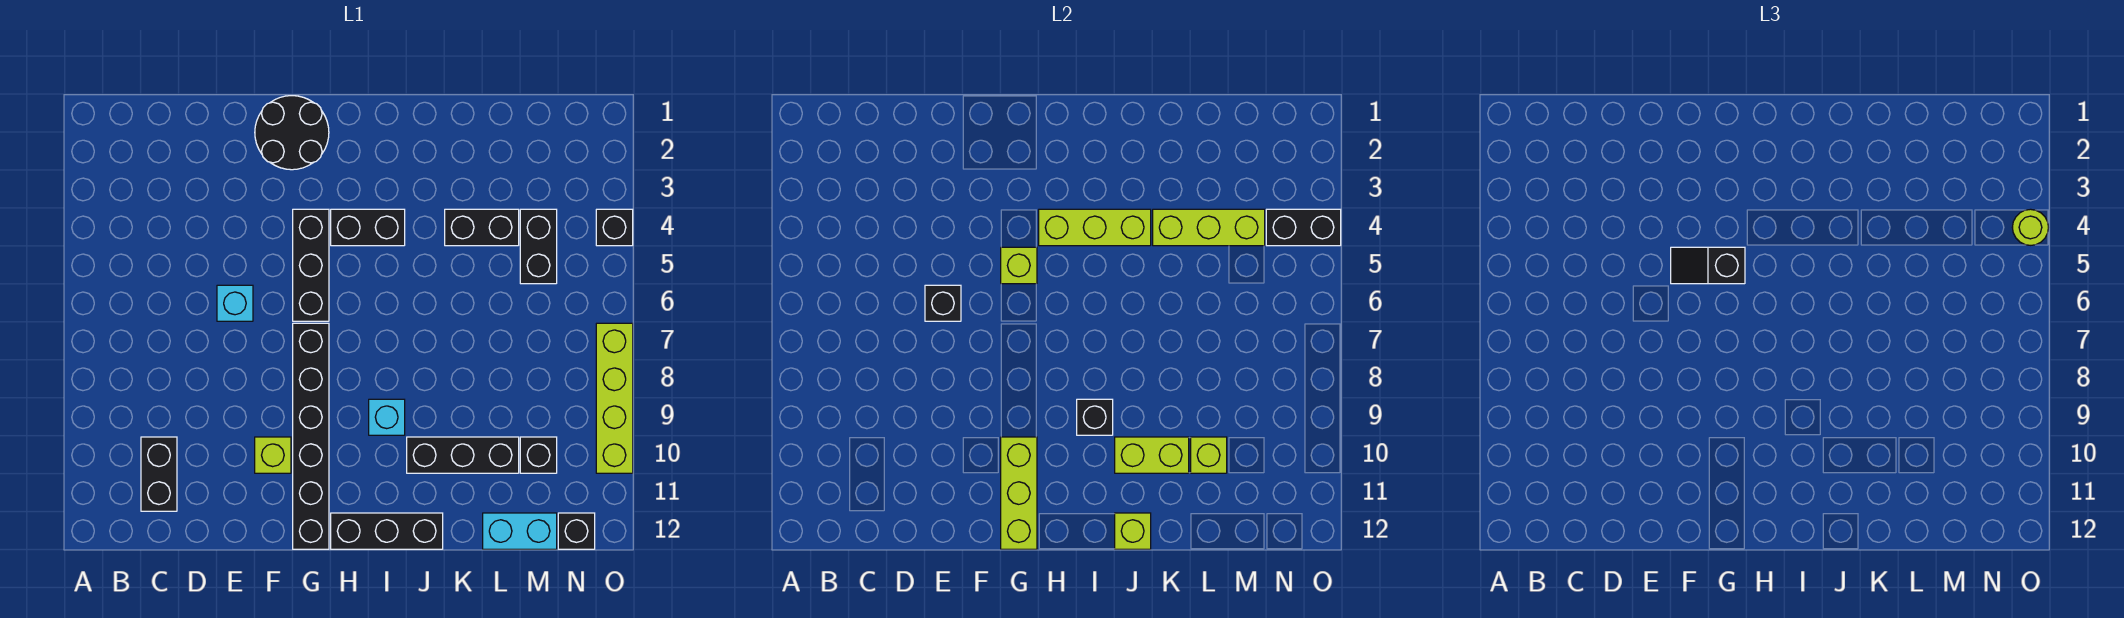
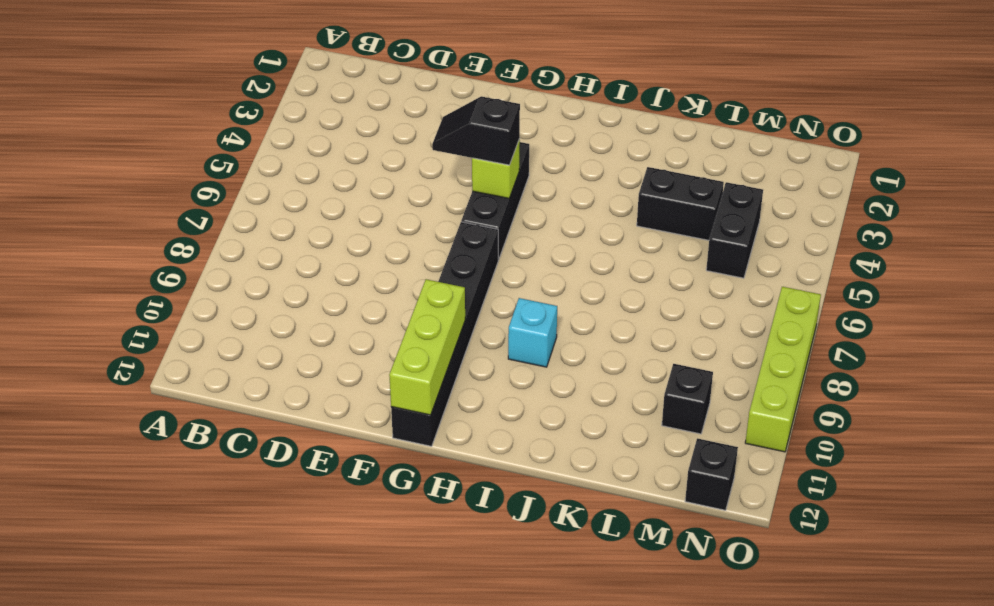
none -> black 1x2 brick [141,437,177,511]
none -> cyan 1x1 brick [217,285,253,321]
none -> black 2x2 round brick [255,96,329,170]

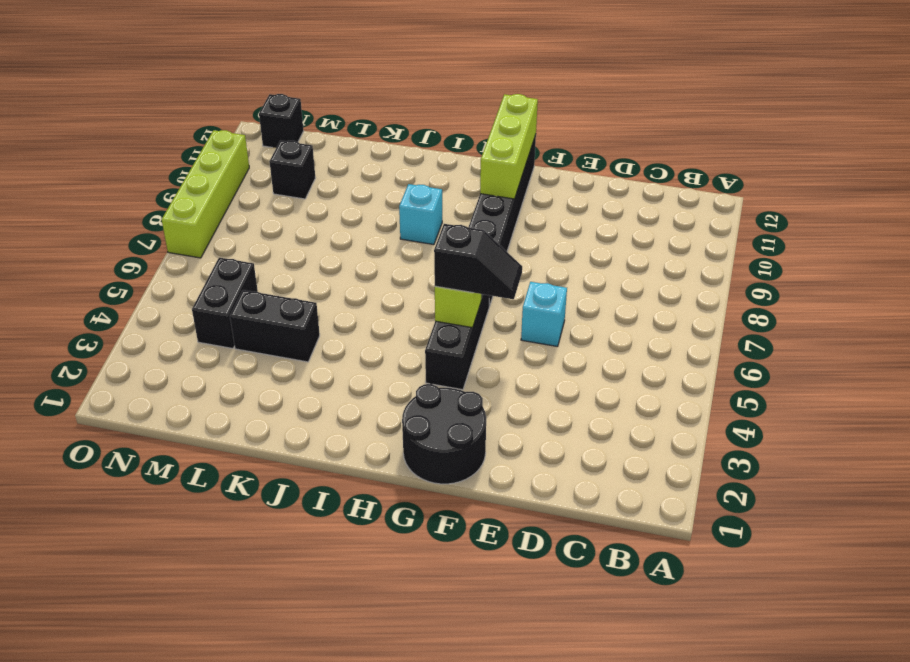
none -> black 1x2 brick [141,437,177,511]
none -> lime 1x1 brick [255,437,291,473]
none -> black 1x2 brick [331,209,405,246]

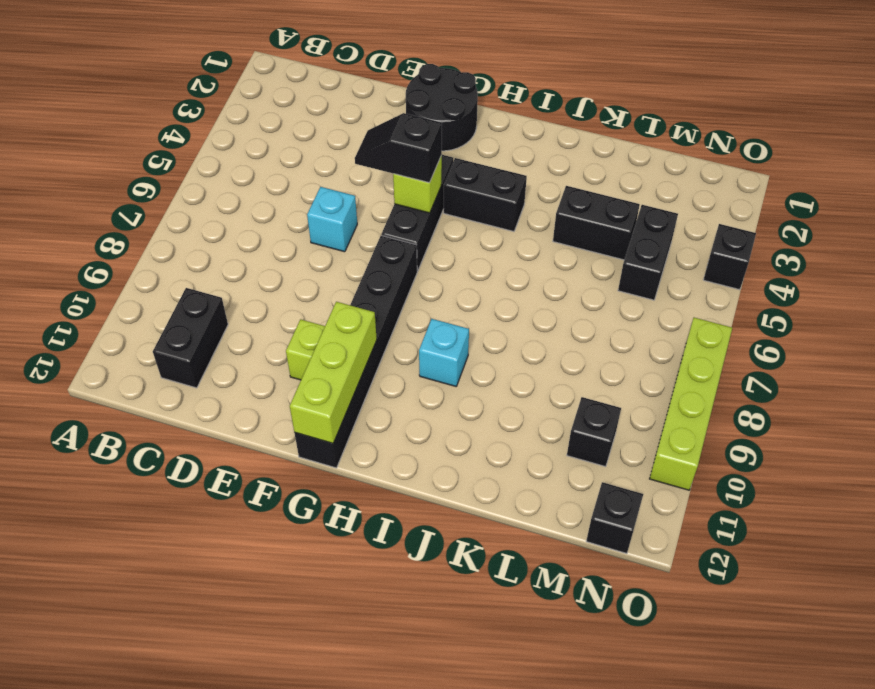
none -> black 1x3 brick [331,513,443,549]
none -> black 1x3 brick [407,437,519,473]
none -> cyan 1x2 brick [483,513,557,549]

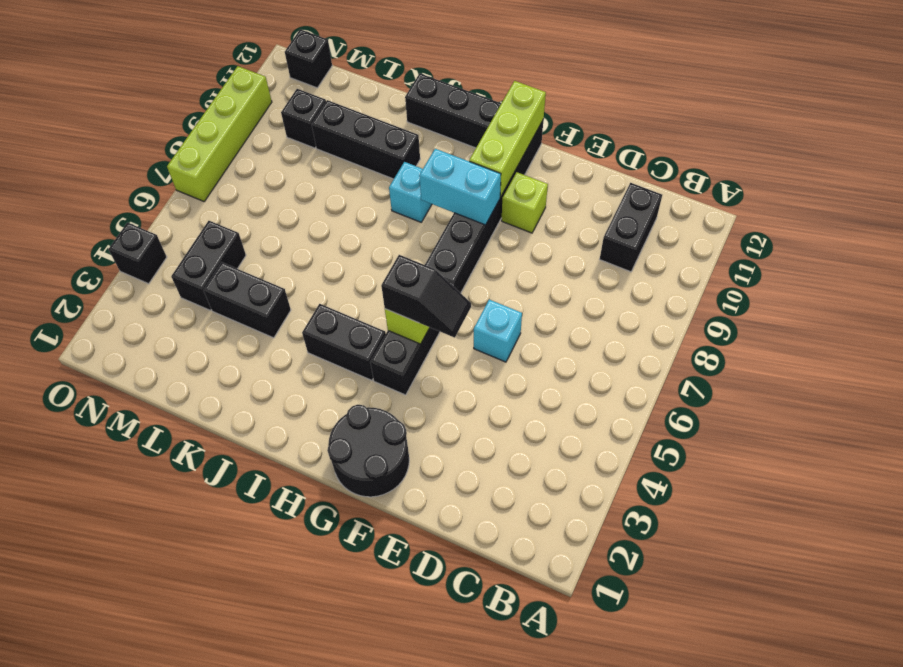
cyan 1x2 brick [419,149,501,225] -> cyan 1x2 brick moved to [483,513,557,549]
none -> black 1x1 brick [925,285,961,321]
none -> lime 1x3 brick [1039,209,1151,246]
none -> black 1x1 brick [1077,399,1113,435]

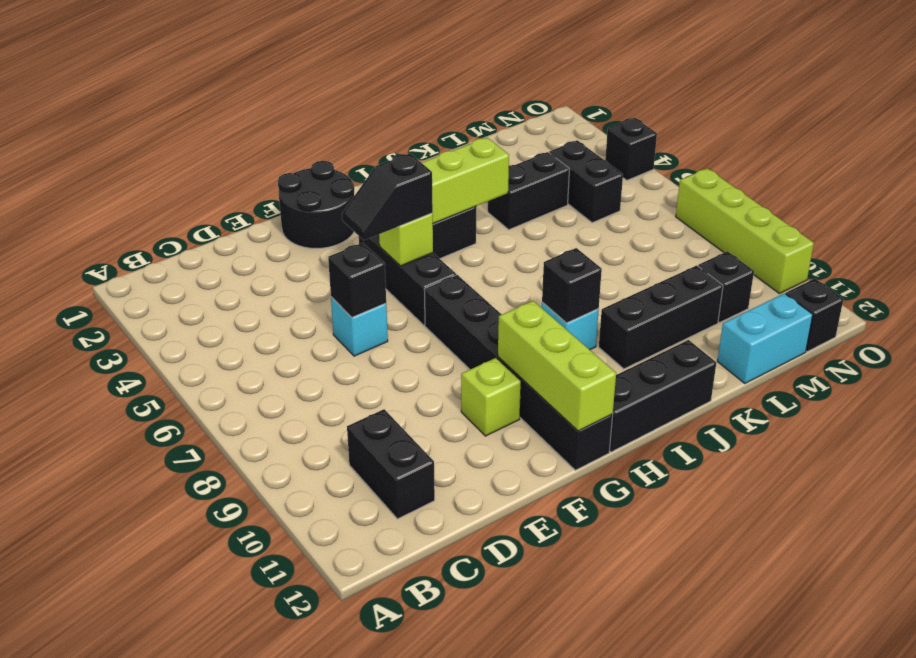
none -> lime 1x2 brick [1115,437,1189,473]
none -> lime 1x1 brick [1115,513,1151,549]
none -> lime 1x3 brick [1153,209,1265,246]

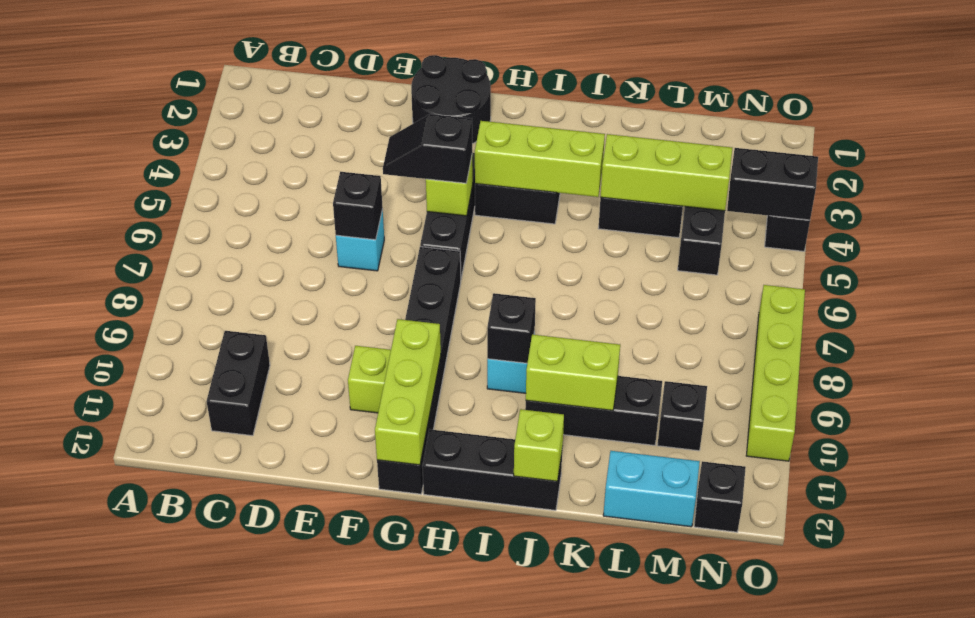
none -> lime 1x1 brick [1191,437,1227,473]
none -> lime 1x1 round brick [2012,209,2048,245]

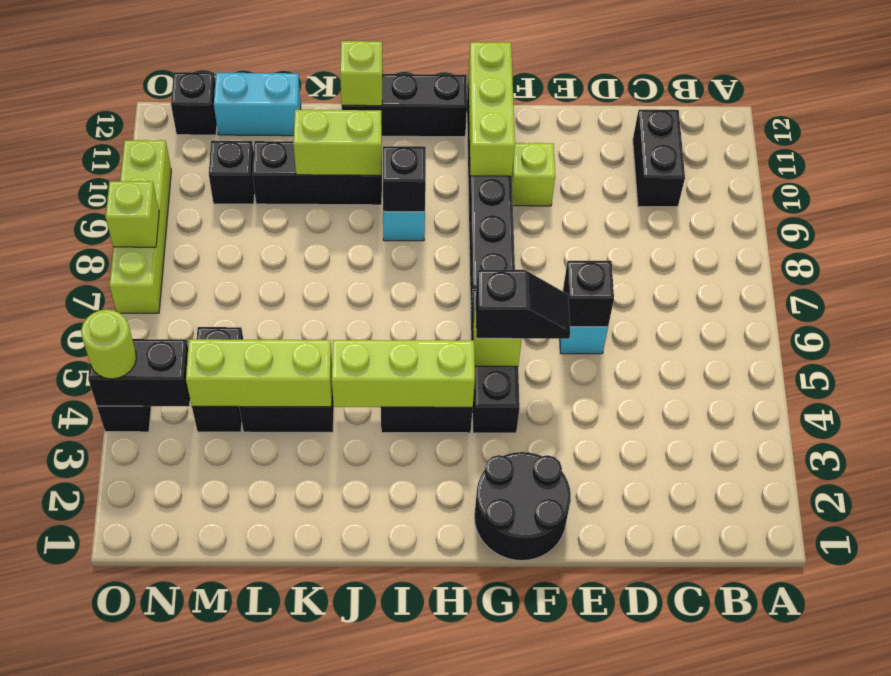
lime 1x1 brick [106,181,159,247] -> lime 1x1 brick moved to [1191,437,1227,473]

